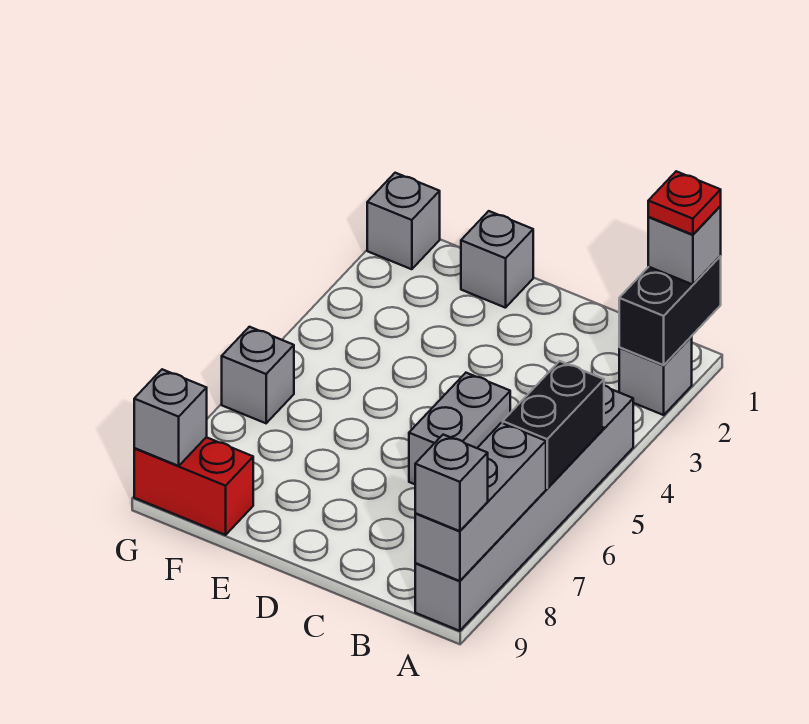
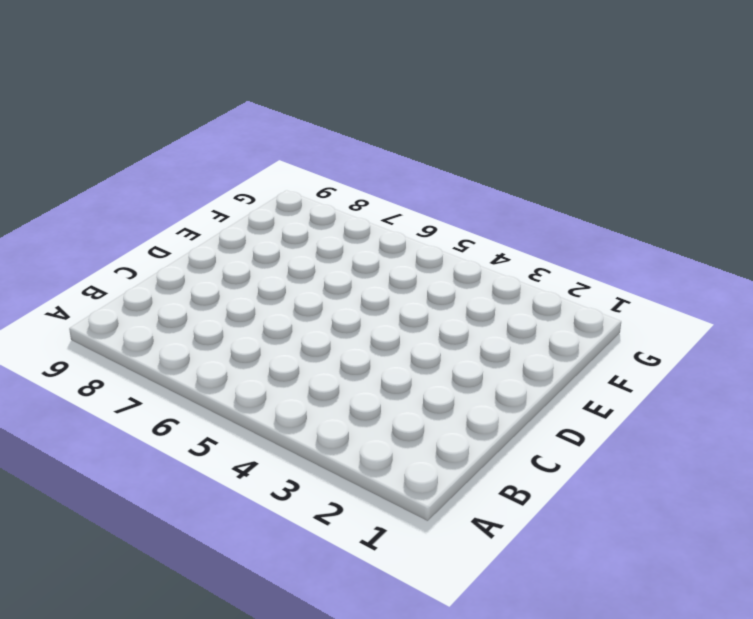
none -> grey 1x1 brick [619,337,692,415]
none -> grey 1x6 brick [415,385,633,631]
none -> grey 1x2 brick [409,373,510,484]

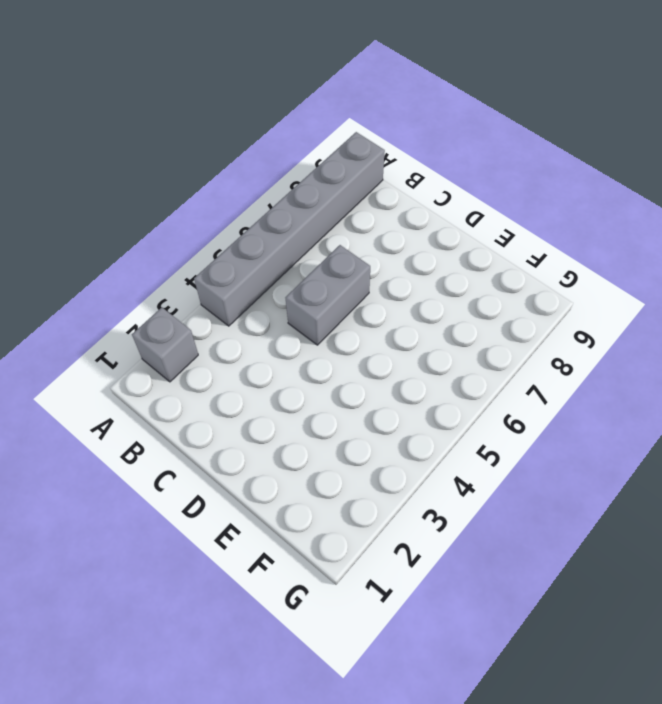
none -> grey 1x1 brick [461,211,533,308]
none -> red 1x2 brick [134,437,253,535]
none -> grey 1x1 brick [367,173,440,269]

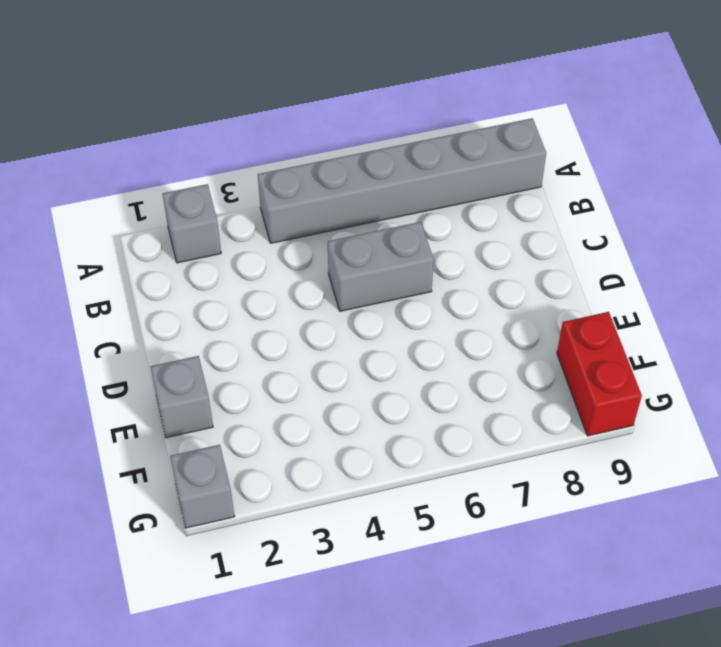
none -> grey 1x1 brick [222,327,294,423]
none -> black 1x2 brick [619,256,721,365]
none -> black 1x2 brick [503,361,604,488]

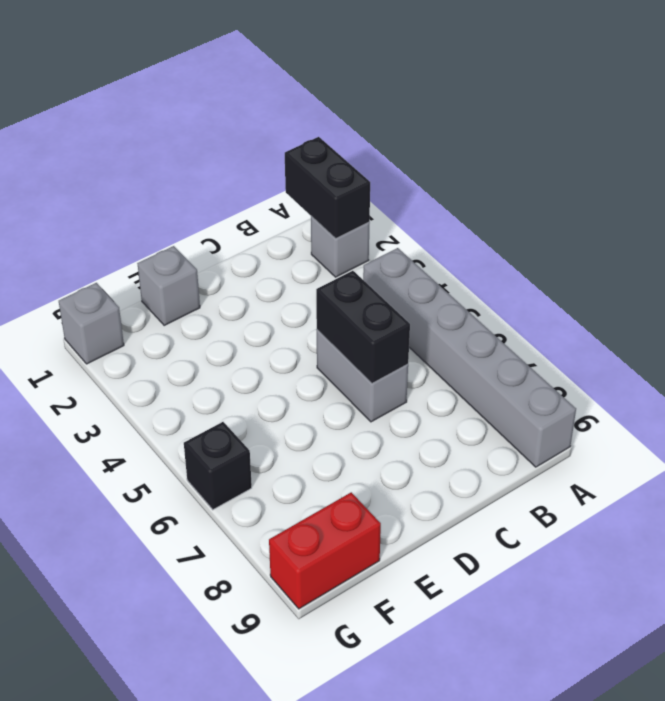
black 1x2 brick [316,271,410,384] -> black 1x2 brick moved to [503,361,604,488]
black 1x1 brick [184,422,252,510] -> grey 1x1 brick [222,327,294,423]
none -> grey 1x3 brick [415,423,546,581]
none -> grey 1x1 brick [134,369,207,466]
none -> grey 1x1 brick [648,206,721,285]

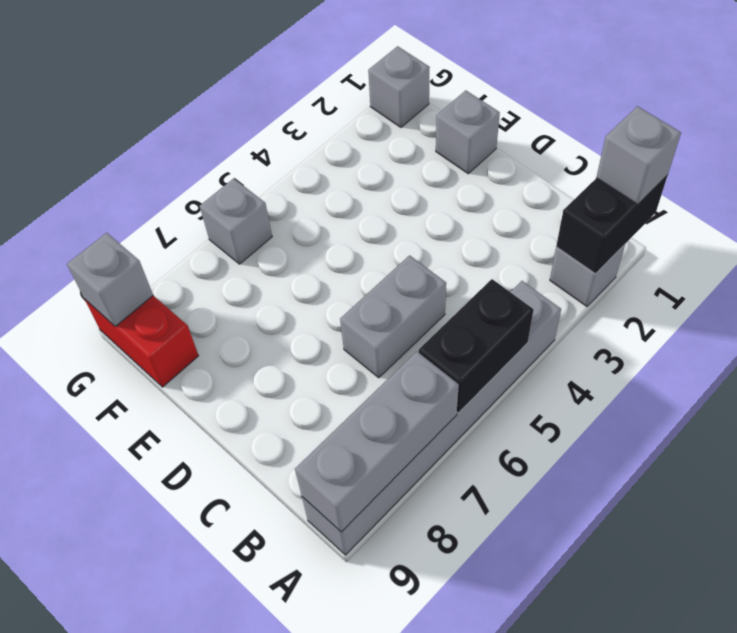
none -> grey 1x1 brick [415,435,488,531]
none -> red 1x1 plate [648,171,721,235]

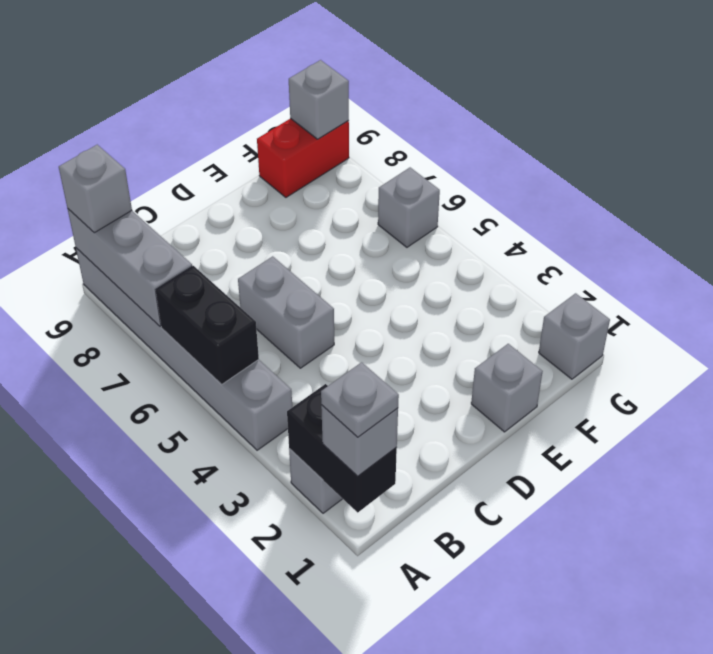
grey 1x1 plate [321,362,399,437] -> red 1x1 plate [648,171,721,235]

